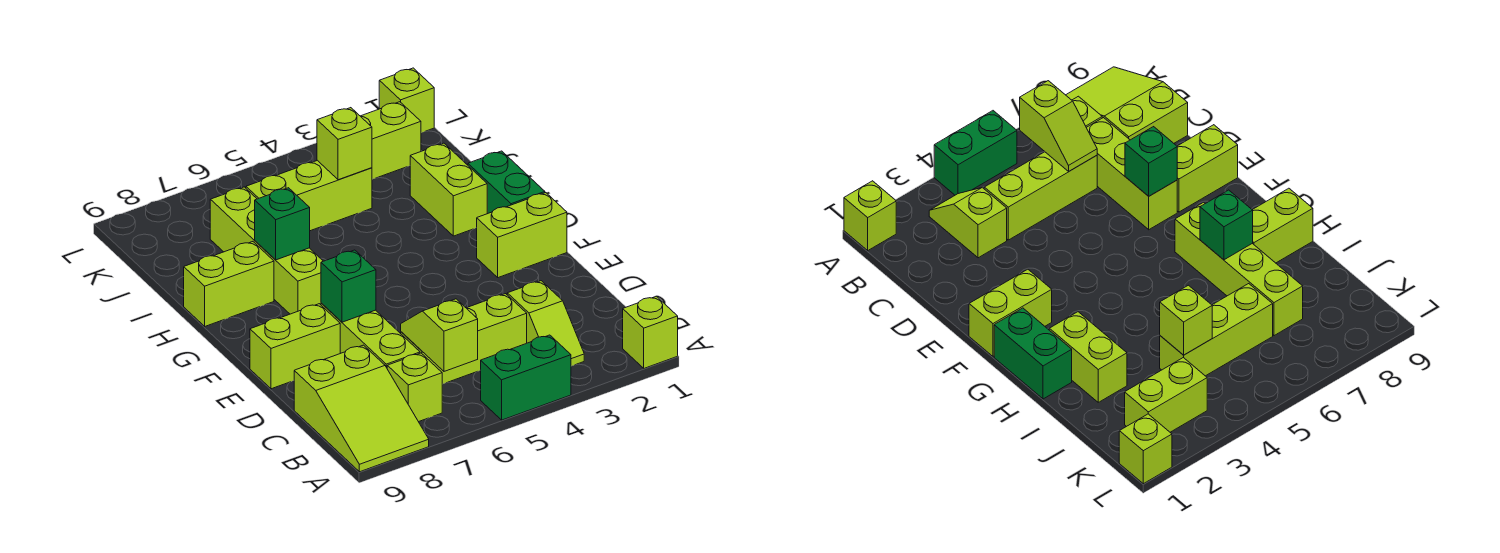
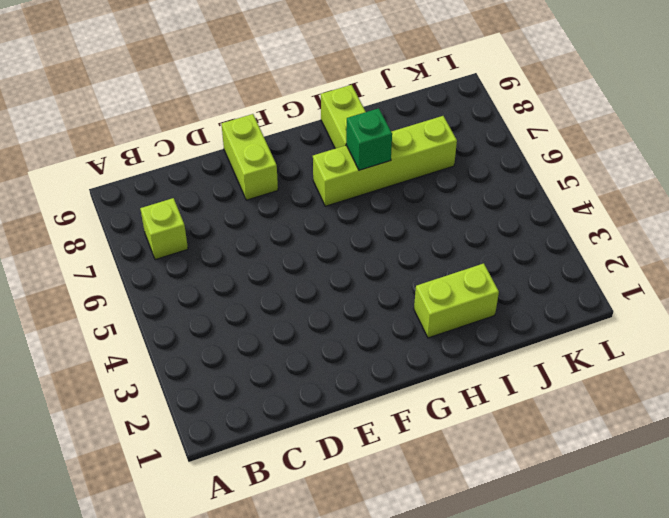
none -> lime 1x1 brick [623,296,678,368]
none -> green 1x2 brick [481,335,571,420]
none -> lime 2x3 slope [294,345,429,472]

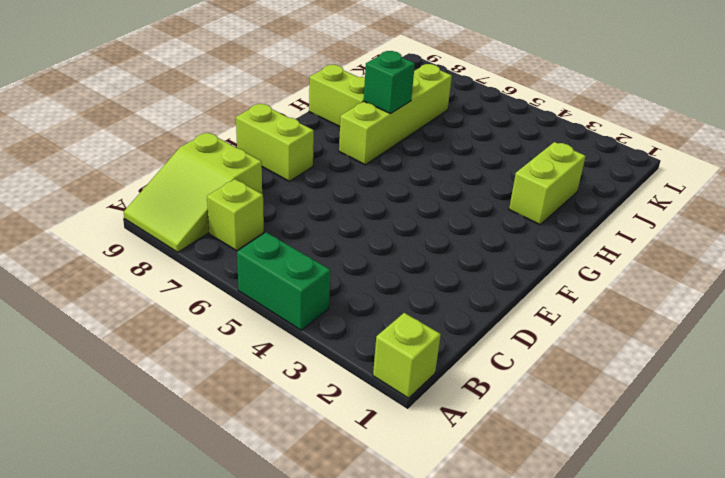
none -> lime 1x2 slope [507,281,584,366]
none -> lime 1x3 brick [401,294,527,384]
none -> lime 1x3 brick [321,303,420,368]

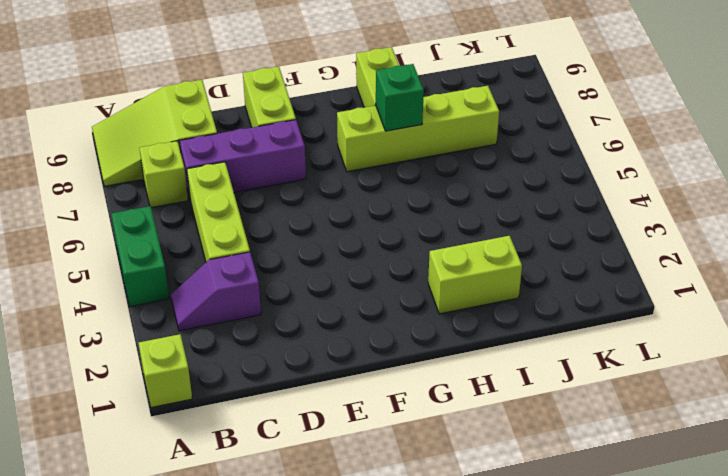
purple 1x2 slope [171,252,261,331] -> lime 1x2 slope [507,281,584,366]
purple 1x3 brick [180,120,306,198] -> lime 1x3 brick [321,303,420,368]
none -> lime 1x2 brick [477,193,567,278]
none -> green 1x2 brick [468,151,545,214]
none -> lime 1x3 brick [246,160,372,231]

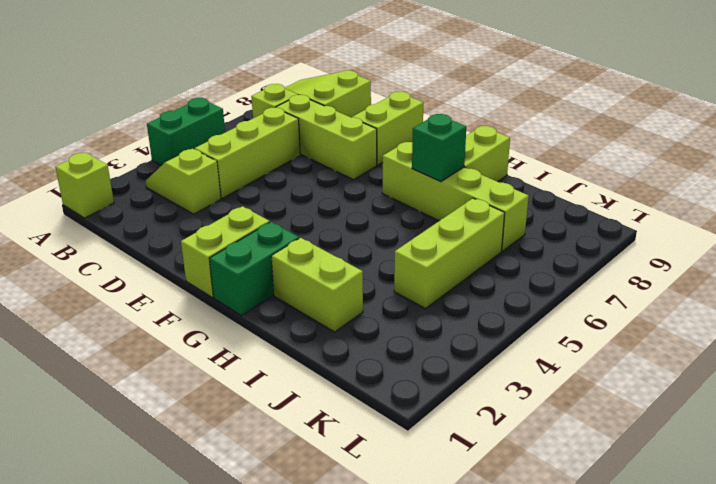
green 1x2 brick [209,222,299,316] -> green 1x2 brick turned to [468,151,545,214]
none -> lime 1x2 brick [361,102,421,179]
none -> lime 1x1 brick [379,68,434,133]
none -> lime 1x2 slope [401,299,478,371]

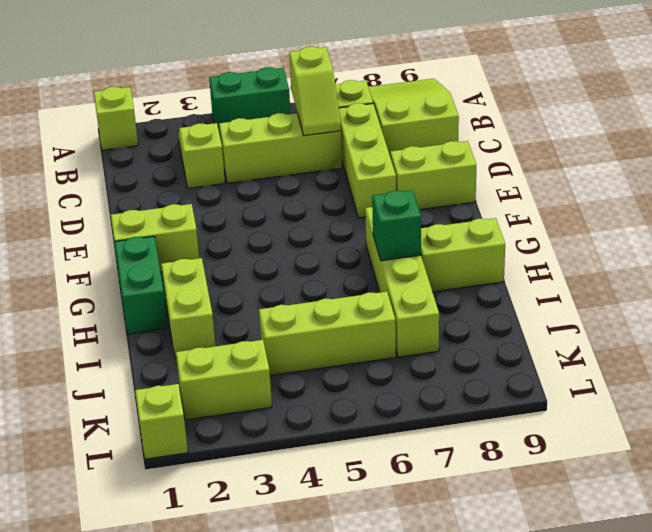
none -> green 1x1 brick [321,250,376,322]
none -> lime 1x1 brick [317,108,372,180]

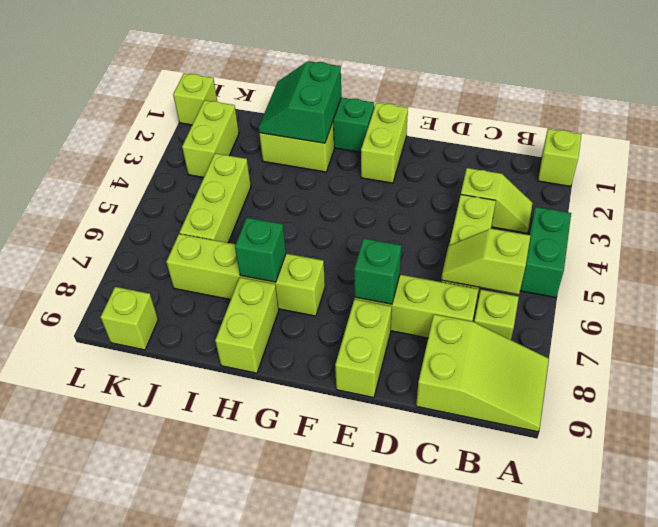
green 2x2 slope [259,61,341,143] -> none
lime 1x1 brick [101,287,158,350] -> lime 1x1 brick moved to [317,108,372,180]

